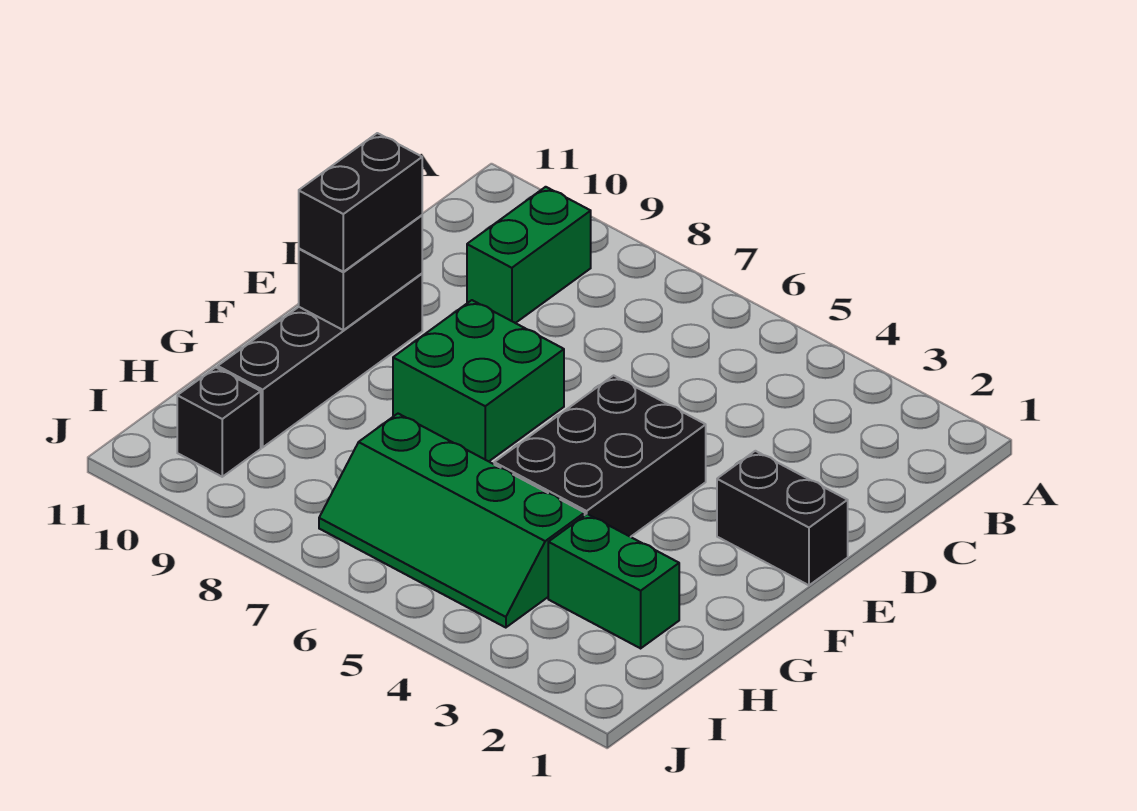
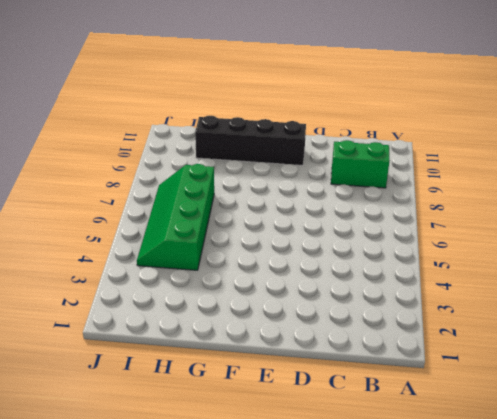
none -> black 1x2 brick [717,451,848,585]
none -> black 2x3 brick [494,375,706,537]

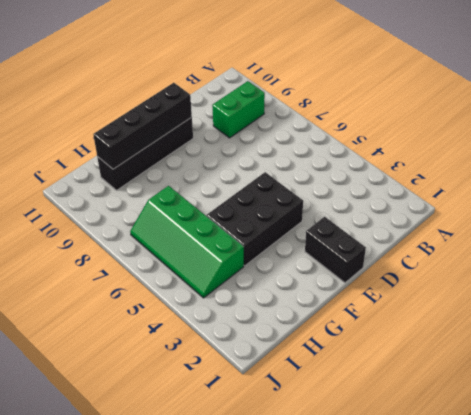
black 1x4 brick [93,83,192,169] -> black 1x2 brick [299,215,422,330]
none -> green 2x2 brick [393,300,564,461]
none -> green 1x2 brick [548,514,679,648]

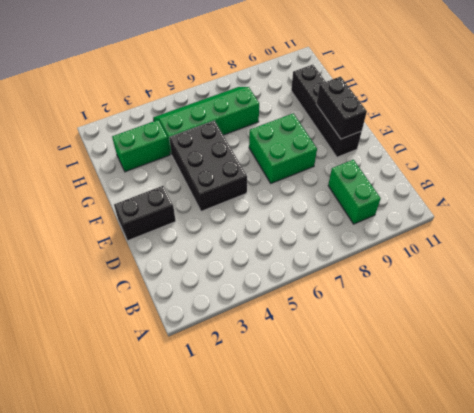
none -> black 1x1 brick [177,368,261,477]
none -> black 1x2 brick [299,133,422,272]

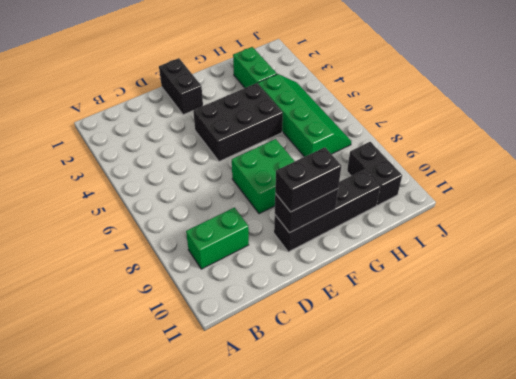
black 1x2 brick [347,142,402,205] -> black 1x1 brick [177,368,261,477]

